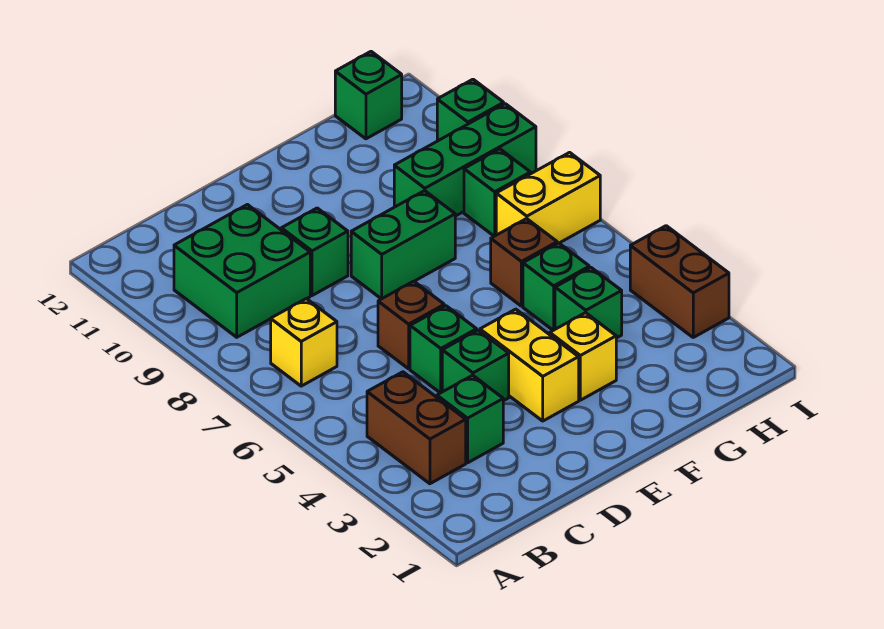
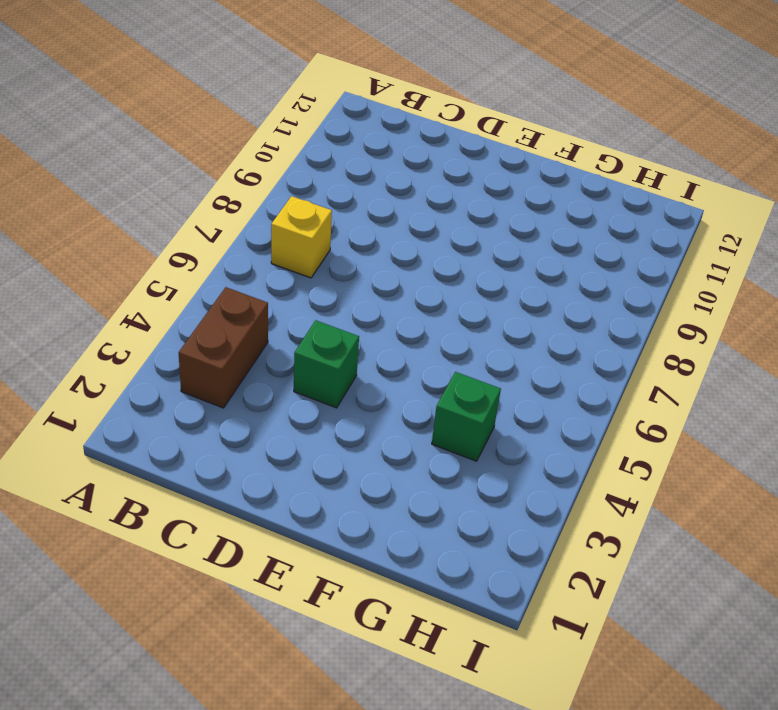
none -> green 2x2 brick [174,205,310,337]
none -> green 1x1 brick [437,375,503,463]
none -> green 1x1 brick [410,306,477,393]

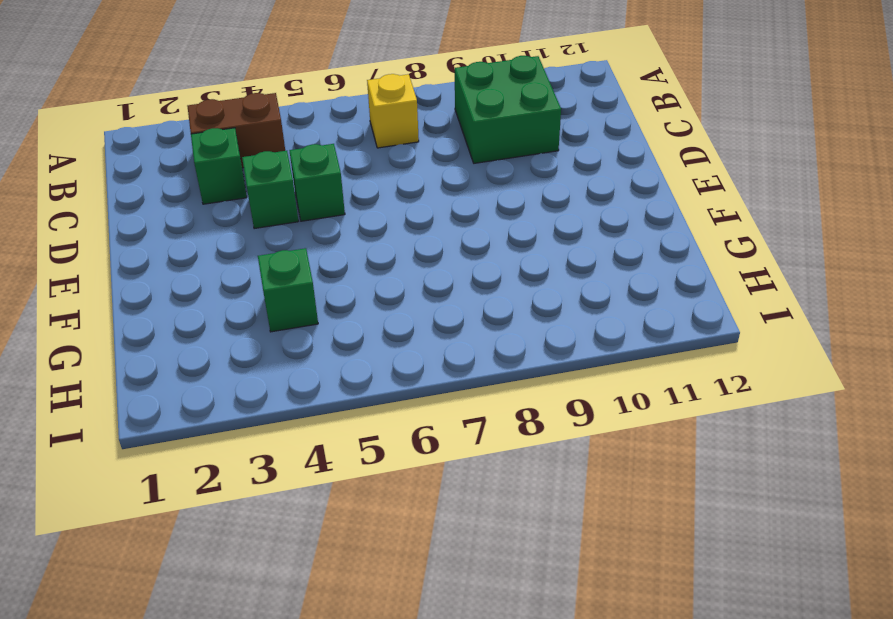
none -> brown 1x1 brick [378,281,444,369]
none -> green 1x1 brick [281,208,348,296]
none -> yellow 1x2 brick [480,309,579,421]

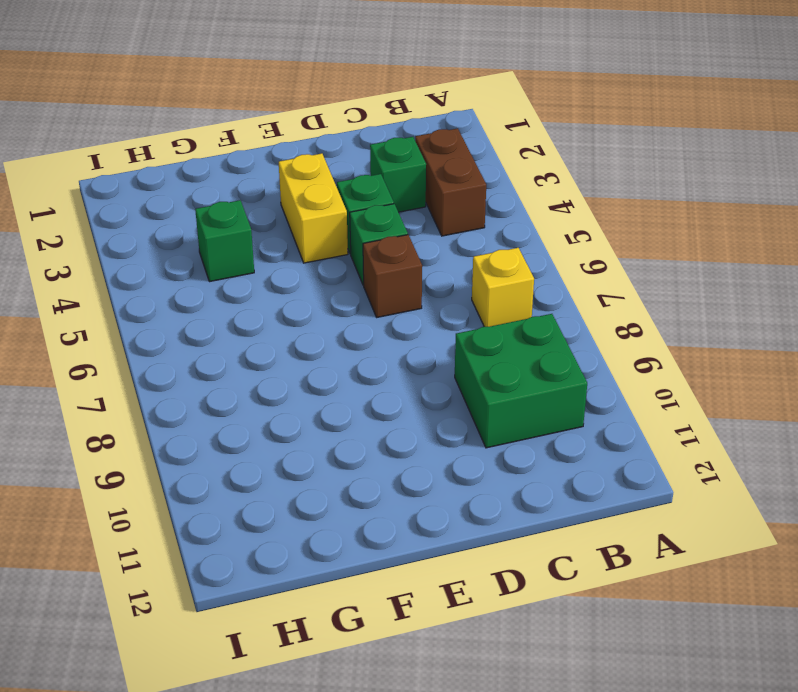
none -> green 1x1 brick [281,208,348,296]
none -> green 1x2 brick [351,191,455,299]
none -> yellow 1x1 brick [550,313,616,400]

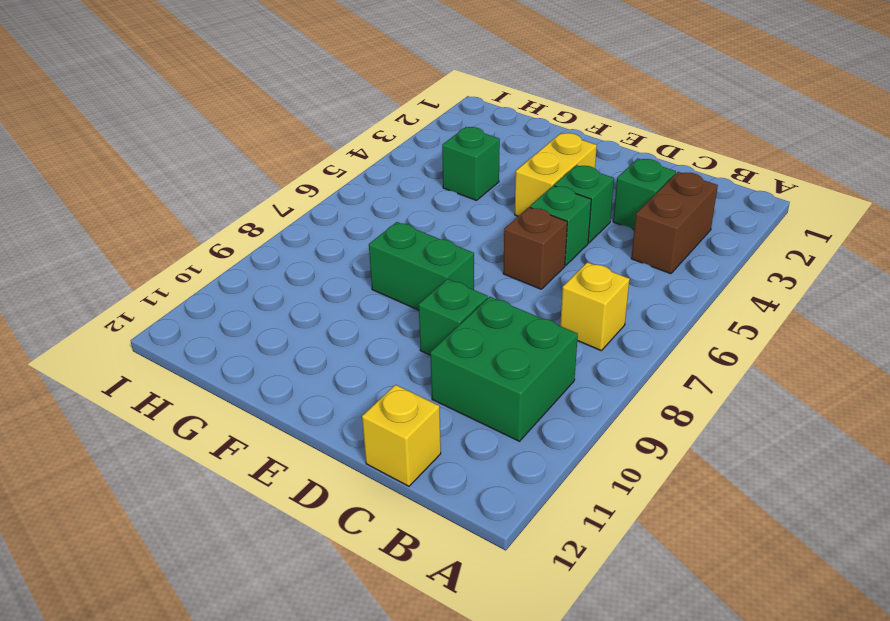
yellow 1x1 brick [362,385,441,486] -> yellow 1x1 brick moved to [550,313,616,400]
none -> green 1x1 brick [523,243,589,330]
none -> brown 1x1 brick [491,219,557,306]
none -> green 1x3 brick [394,104,536,216]

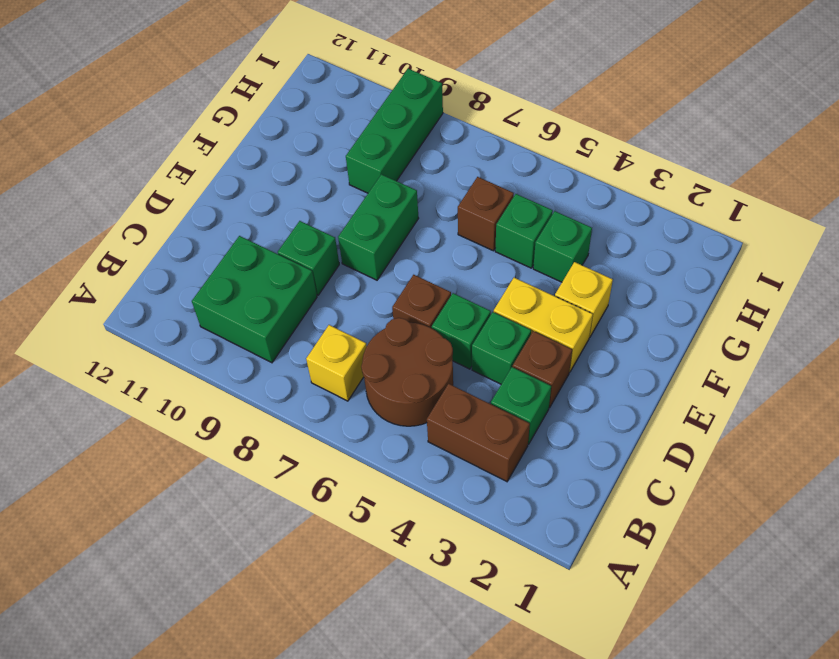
brown 2x2 round brick [361,318,453,426] -> none
brown 1x1 brick [513,331,572,408] -> none
none -> yellow 1x2 brick [496,152,600,243]
none -> green 1x1 brick [464,149,530,236]
none -> green 1x1 brick [335,52,402,139]

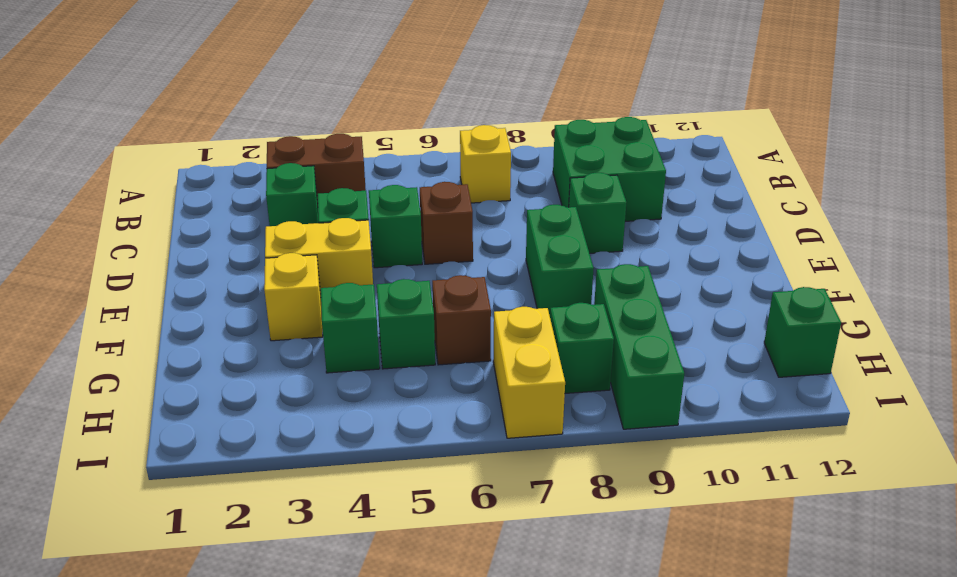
none -> brown 1x2 brick [630,226,729,337]
none -> green 1x1 brick [437,79,504,141]

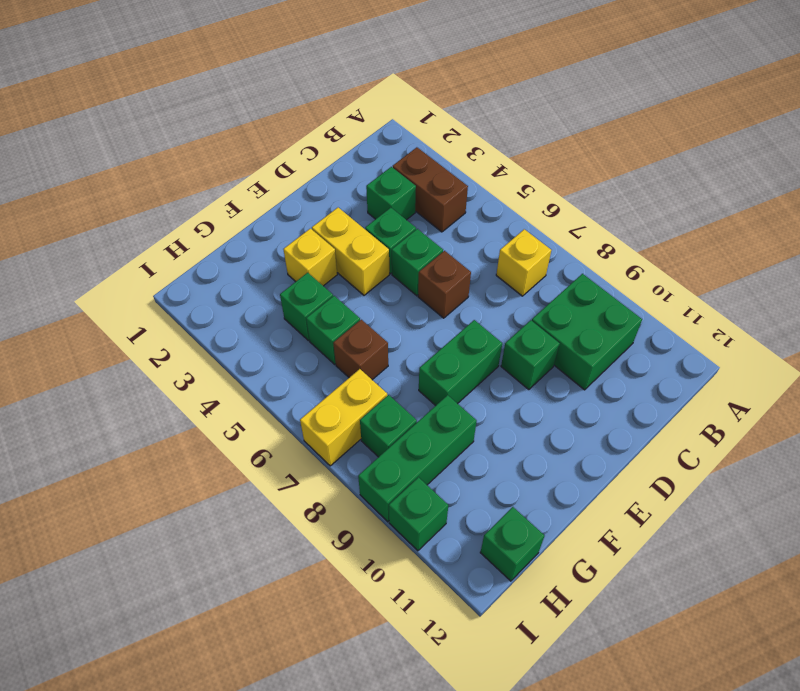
none -> brown 1x2 brick [630,226,729,337]

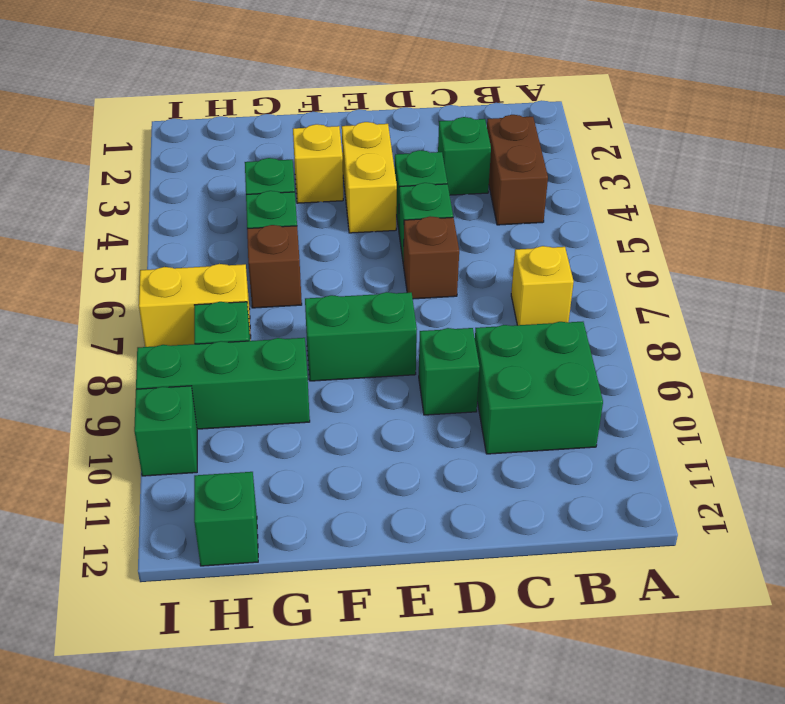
none -> brown 1x2 brick [630,226,729,337]

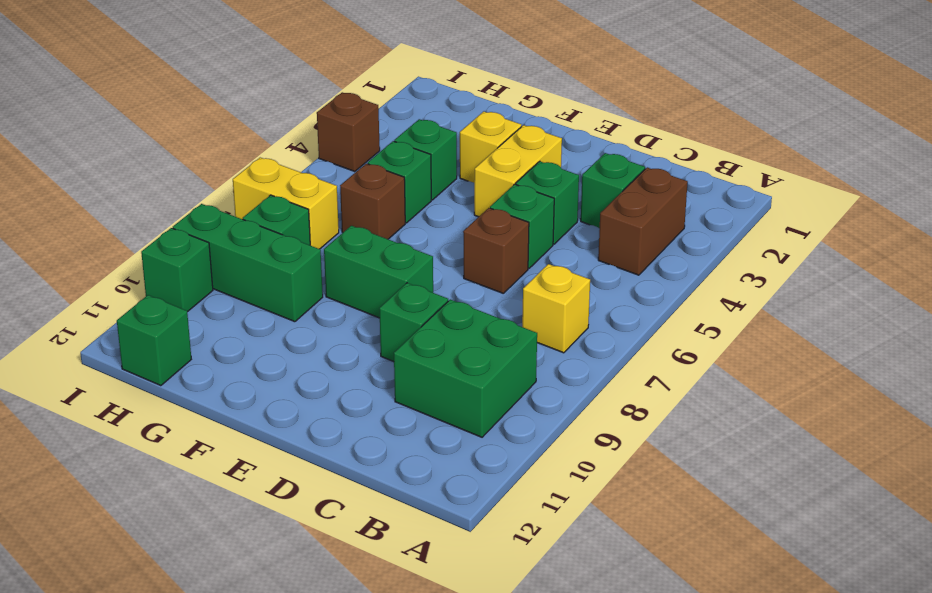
brown 1x1 brick [317,92,380,172] -> brown 1x2 brick [630,226,729,337]

